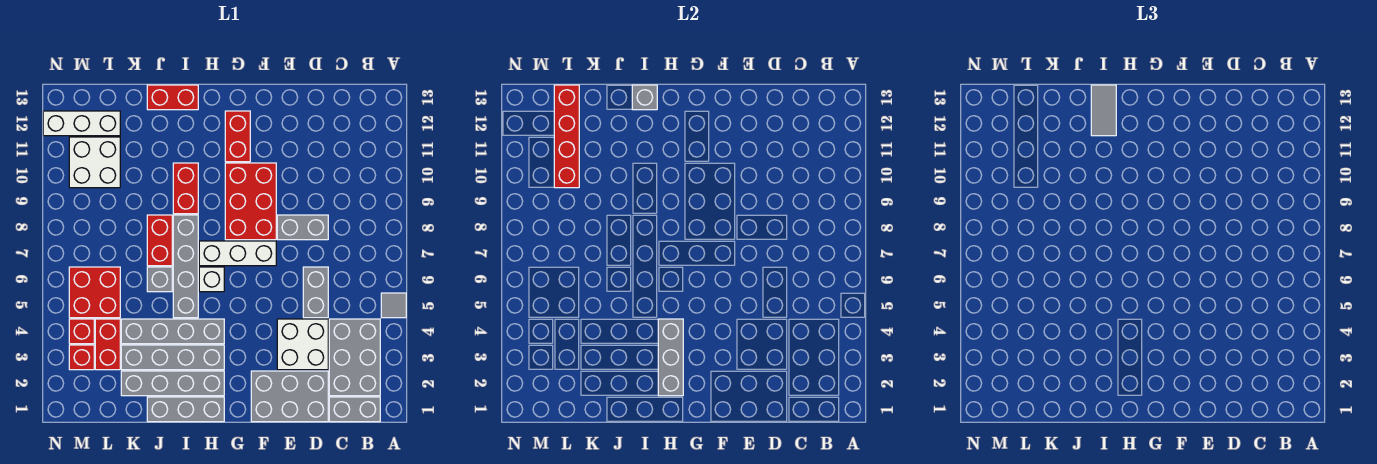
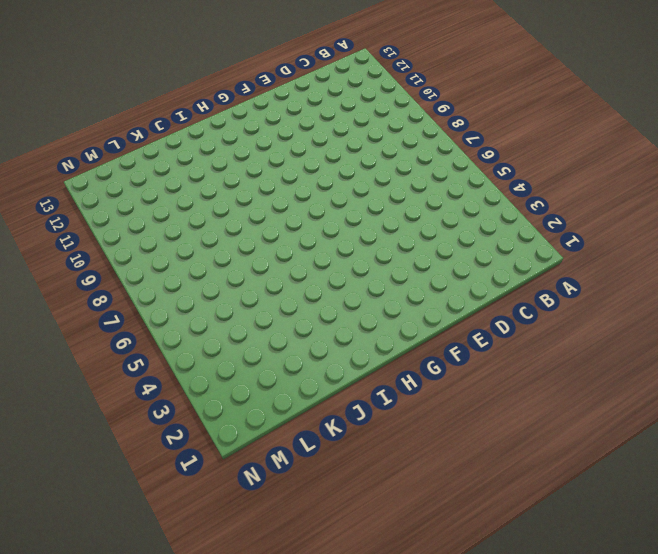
none -> grey 1x1 tile [381,293,406,318]
none -> grey 1x2 brick [329,397,380,422]
none -> grey 2x3 brick [329,319,380,396]
none -> grey 2x3 brick [251,371,328,422]

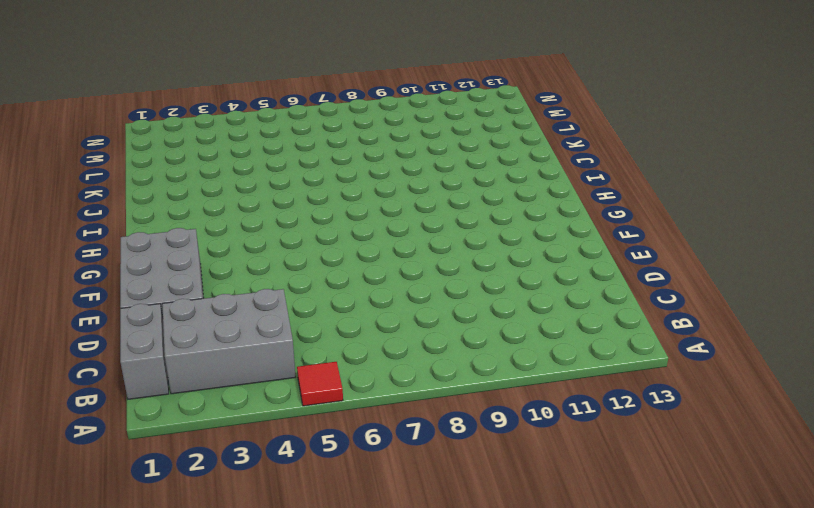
red 1x1 tile [297,362,343,406] -> grey 1x1 tile [381,293,406,318]
none -> white 2x2 brick [277,319,328,370]
none -> grey 1x2 brick [303,267,328,318]
none -> grey 1x2 brick [277,215,328,240]
none -> white 1x3 brick [199,241,276,266]

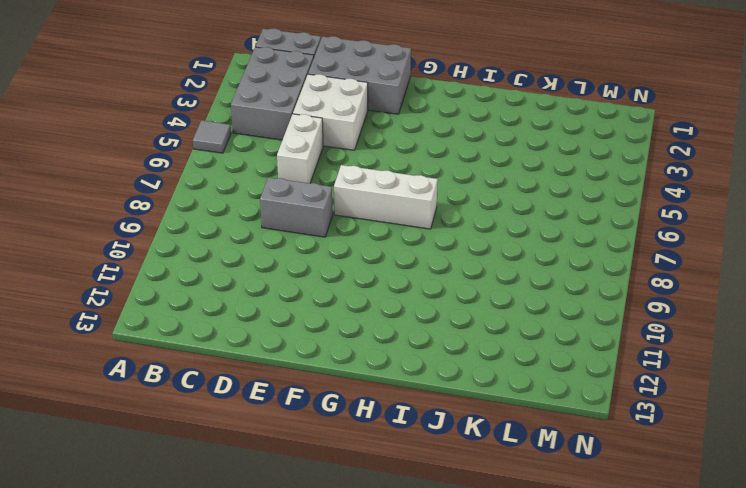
white 1x2 brick [277,114,323,183] -> grey 1x2 brick [303,267,328,318]
none -> red 2x3 brick [225,163,276,240]
none -> red 1x2 brick [225,111,250,162]
none -> grey 1x3 brick [147,397,224,422]
none -> grey 1x4 brick [121,371,224,396]

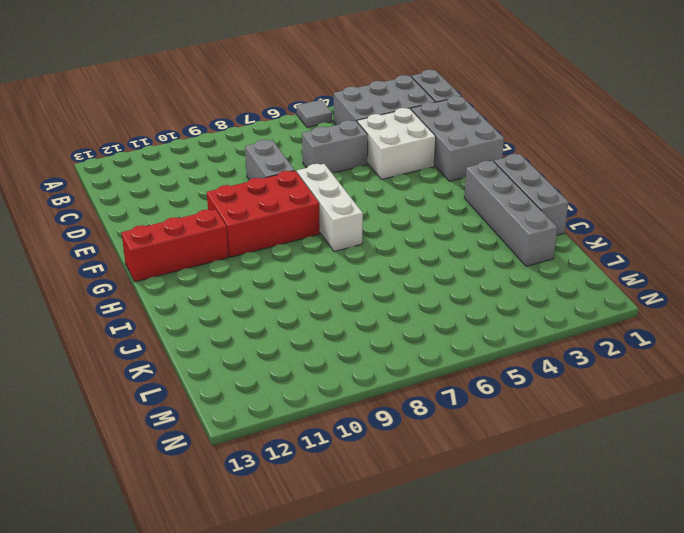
red 1x3 brick [122,209,229,282] -> red 1x2 brick [225,111,250,162]
none -> grey 1x4 brick [121,345,224,370]
none -> grey 1x4 brick [121,319,224,344]
none -> white 1x1 brick [199,267,224,292]
none -> grey 1x4 brick [173,215,198,318]

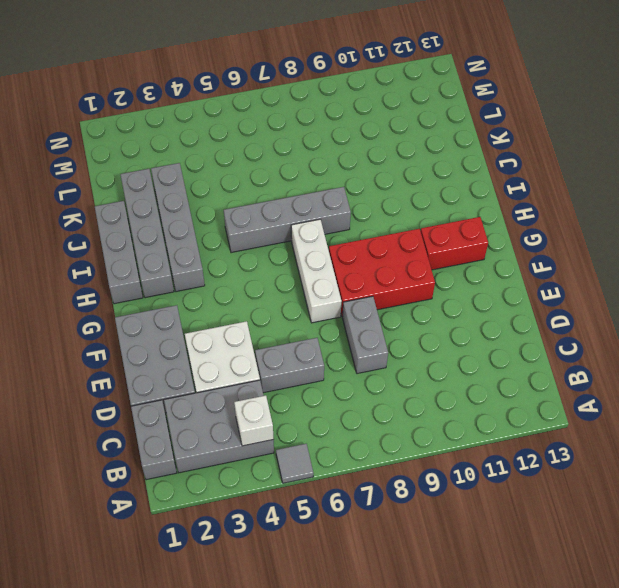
white 1x1 brick [234,395,273,446] -> white 1x1 brick moved to [199,267,224,292]
none -> grey 1x4 brick [121,319,224,344]
none -> red 1x2 brick [173,163,198,214]
none -> red 1x2 brick [147,85,198,110]
none -> grey 1x1 brick [147,267,172,292]

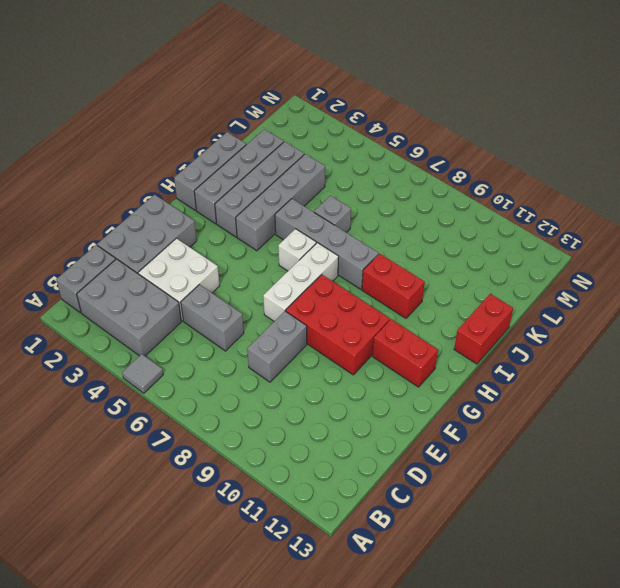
none -> red 1x2 brick [147,215,172,266]
none -> red 1x2 brick [95,319,120,370]
none -> red 2x2 brick [69,267,120,318]
none -> white 2x2 brick [69,137,120,188]

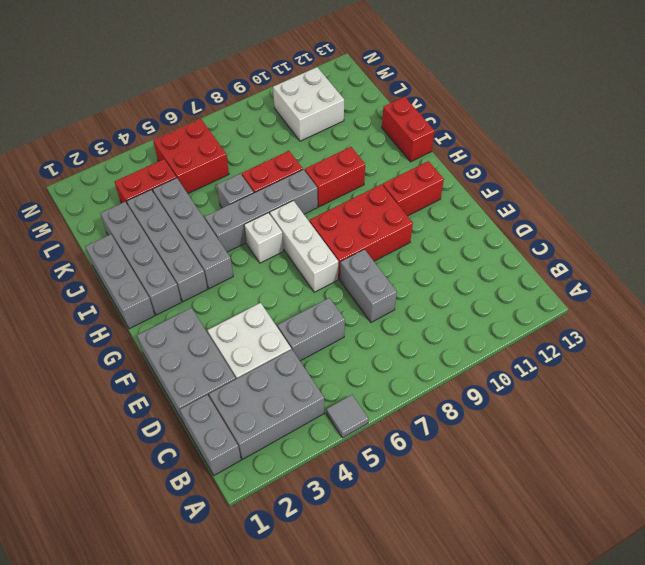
none -> white 1x3 brick [43,111,120,136]
none -> red 1x1 brick [69,345,94,370]
none -> red 1x1 brick [69,319,94,344]
none -> grey 1x3 brick [658,319,683,396]

